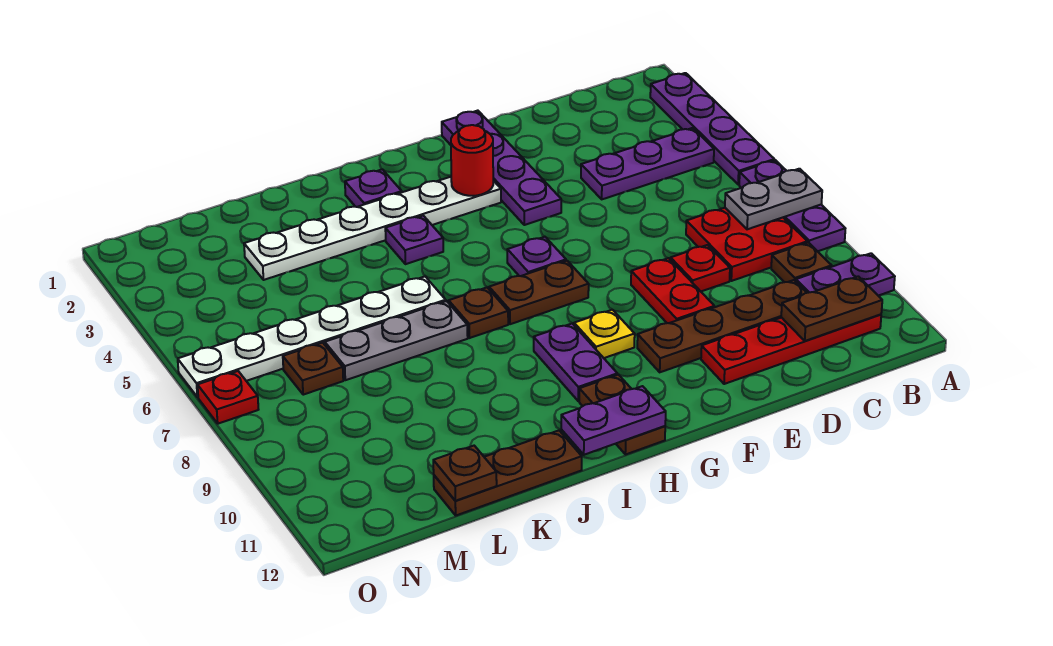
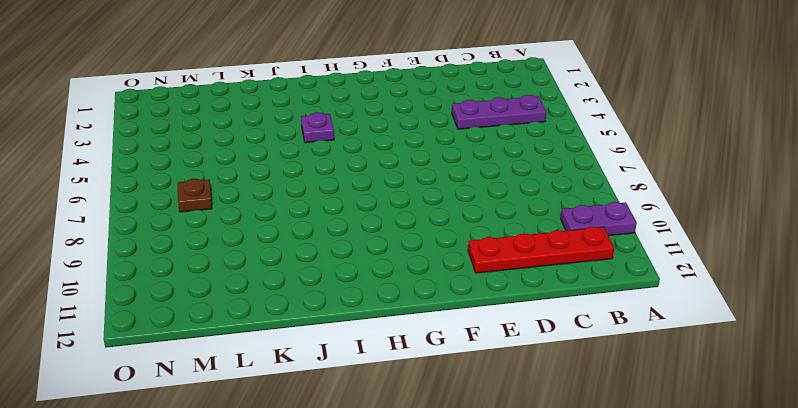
none -> purple 1x4 plate [650,73,774,185]
none -> purple 1x3 plate [739,160,845,251]
none -> red 2x2 plate [686,208,807,281]
none -> brown 1x1 plate [771,243,832,282]

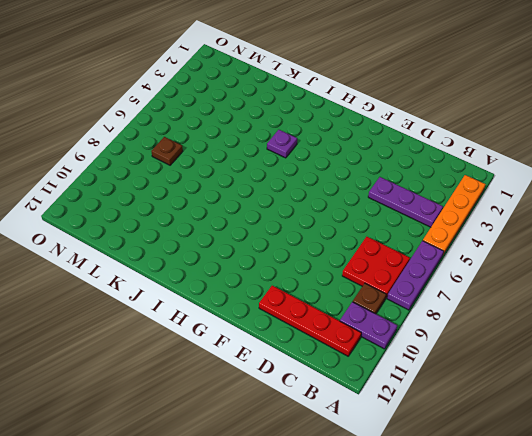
orange 1x4 plate [423,175,485,255] -> purple 1x4 plate [650,73,774,185]
none -> brown 1x4 plate [637,280,807,372]
none -> red 1x1 plate [671,245,730,291]
none -> red 1x2 plate [631,258,714,323]
none -> purple 1x4 plate [442,111,561,225]

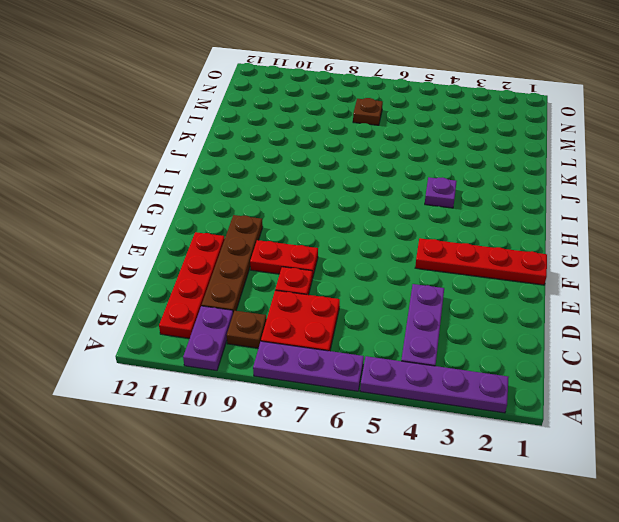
red 1x4 plate [415,238,547,285] -> purple 1x4 plate [442,111,561,225]
none -> white 1x6 plate [244,177,501,280]
none -> purple 1x1 plate [507,237,566,276]
none -> brown 1x2 plate [489,261,589,324]
none -> yellow 1x1 plate [574,310,635,358]

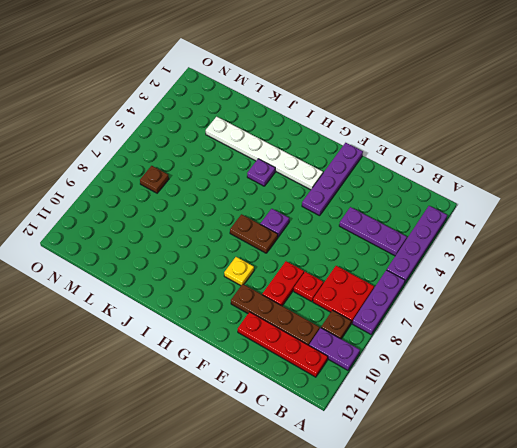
none -> purple 1x2 plate [534,324,617,401]
none -> brown 1x2 plate [579,375,665,455]
none -> purple 1x1 plate [345,169,402,207]
none -> brown 1x1 plate [449,288,508,338]

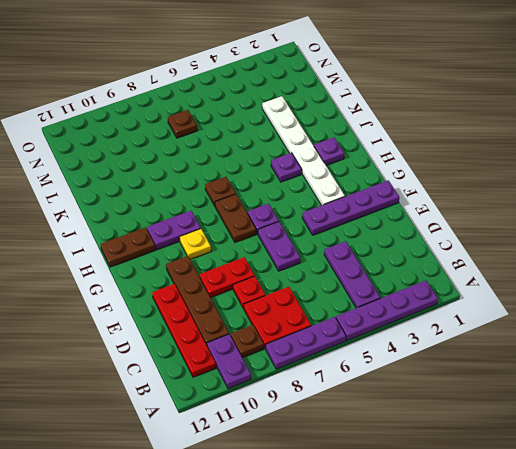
purple 1x2 plate [258,222,300,271] -> purple 1x2 plate moved to [561,386,666,455]
none -> white 1x6 plate [178,277,446,397]
none -> grey 1x3 plate [325,301,468,380]
none -> brown 1x3 plate [434,431,582,515]
none -> red 1x1 plate [198,371,259,424]

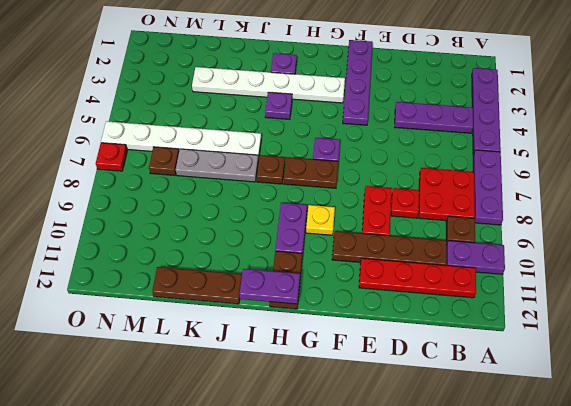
none -> grey 1x2 plate [725,169,822,229]
none -> brown 1x2 plate [781,276,882,341]
none -> red 1x1 round brick [451,125,493,196]
none -> brown 1x1 plate [433,446,497,501]

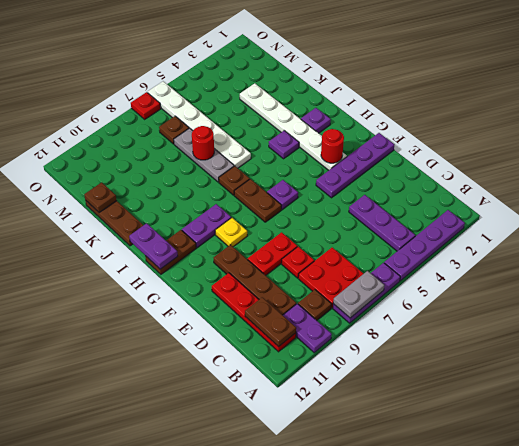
grey 1x2 plate [333,271,384,318] -> grey 1x2 plate turned to [725,169,822,229]
red 1x1 round brick [192,126,214,160] -> none

